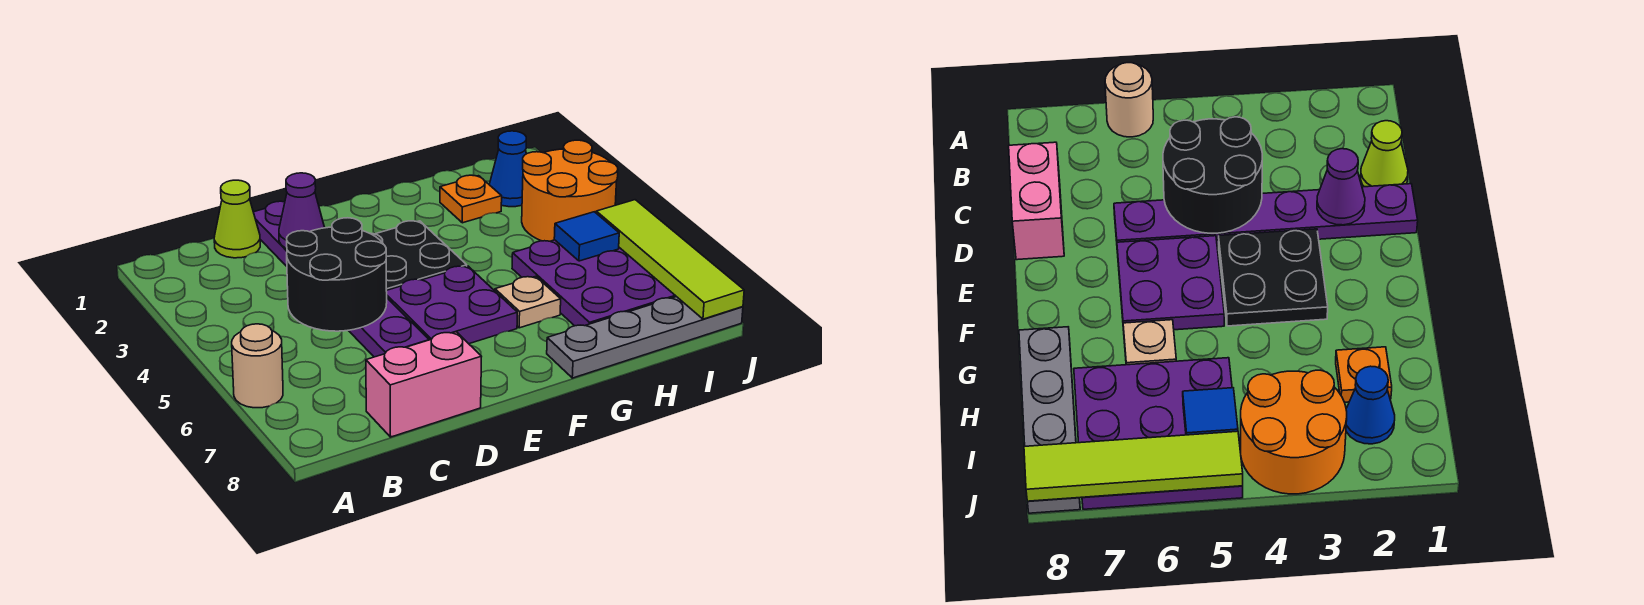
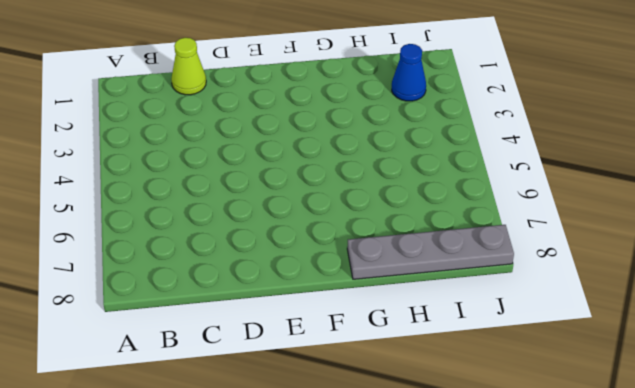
none -> tan 1x1 round brick [232,324,283,408]
none -> pink 1x2 brick [366,332,482,437]
none -> purple 1x6 plate [254,201,429,357]

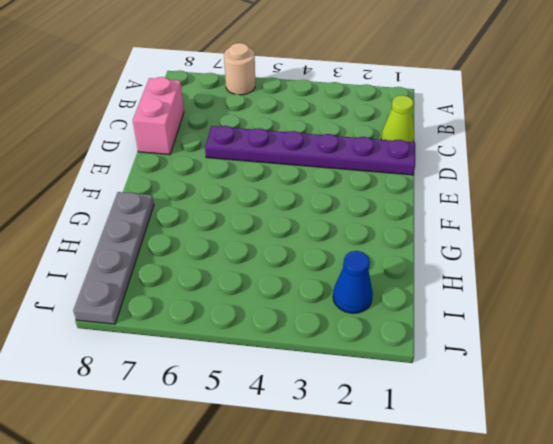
none -> black 2x2 plate [370,221,467,290]
none -> purple 2x2 plate [386,266,517,344]
none -> tan 1x1 plate [495,276,561,328]

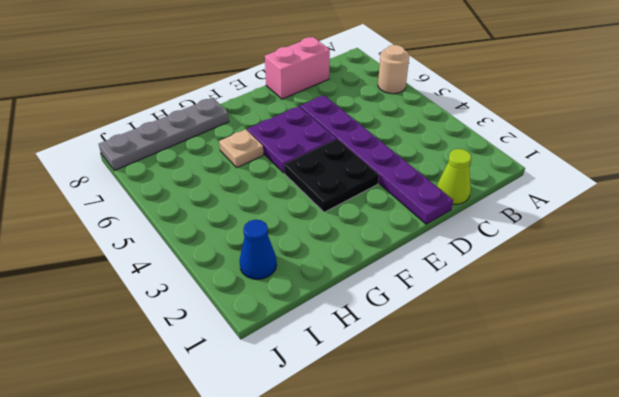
none -> orange 1x1 plate [440,175,502,223]
none -> purple 3x3 plate [512,240,676,326]
none -> orange 2x2 round brick [522,140,618,241]

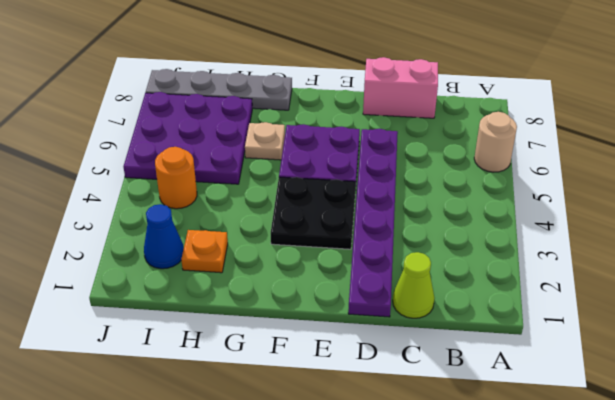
orange 1x1 round brick [155,147,197,209] -> orange 2x2 round brick [522,140,618,241]
none -> black 2x2 round brick [287,218,387,331]
none -> purple 1x1 cone [279,173,325,249]
none -> blue 1x1 tile [554,212,619,261]

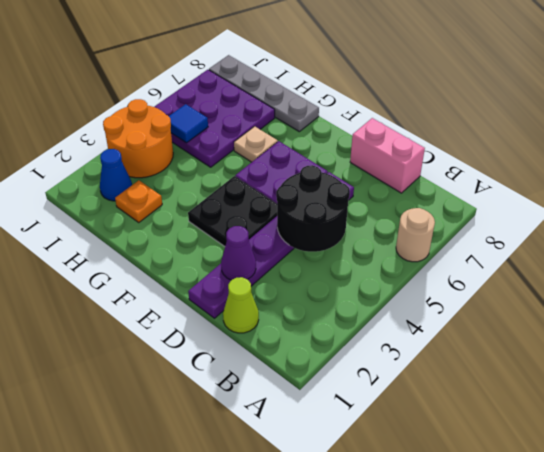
none -> lime 1x4 tile [596,200,744,319]

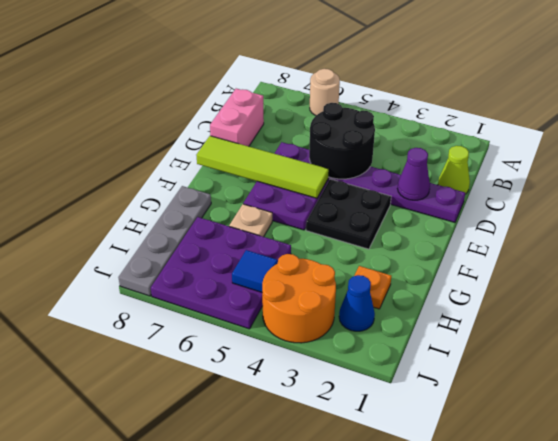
lime 1x4 tile [196,136,329,198] -> lime 1x4 tile moved to [596,200,744,319]

